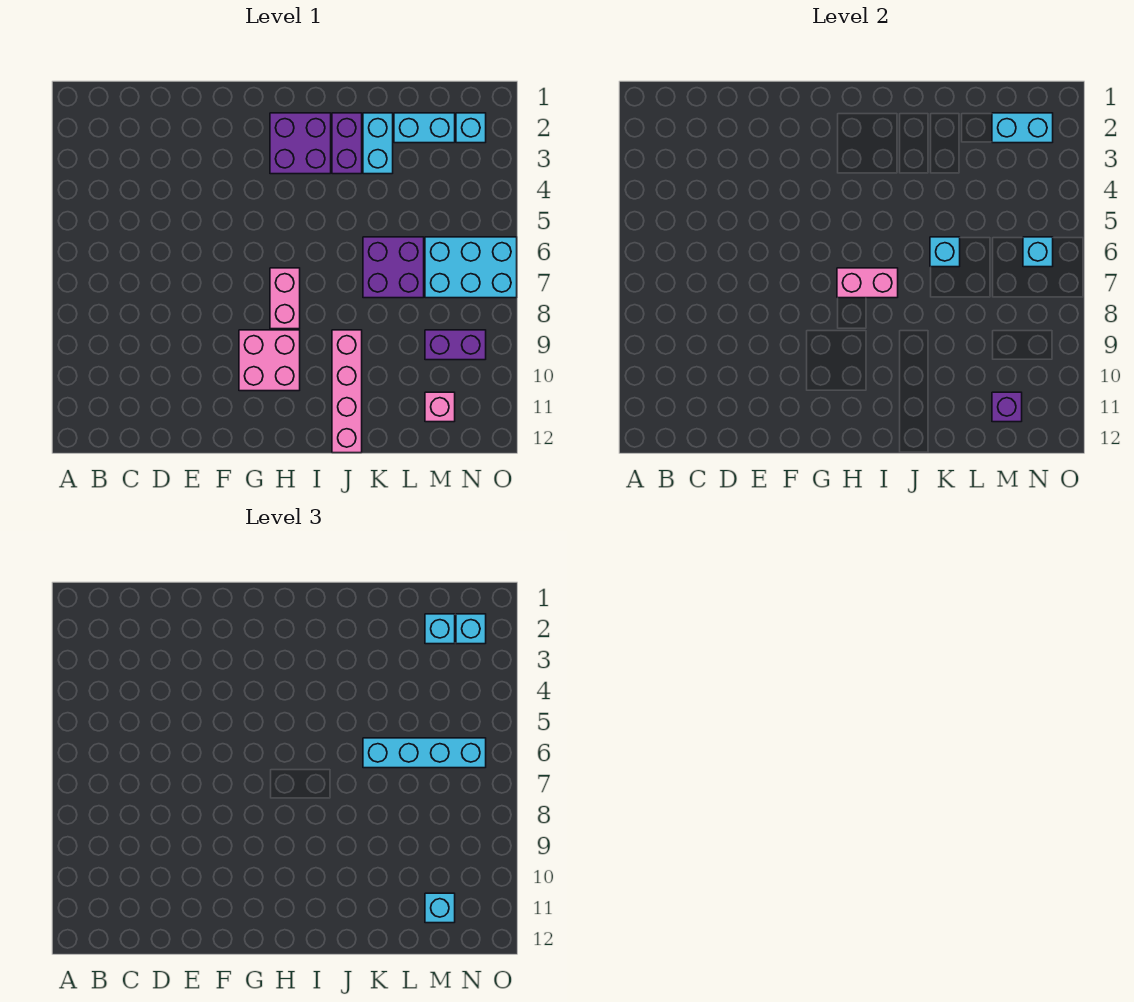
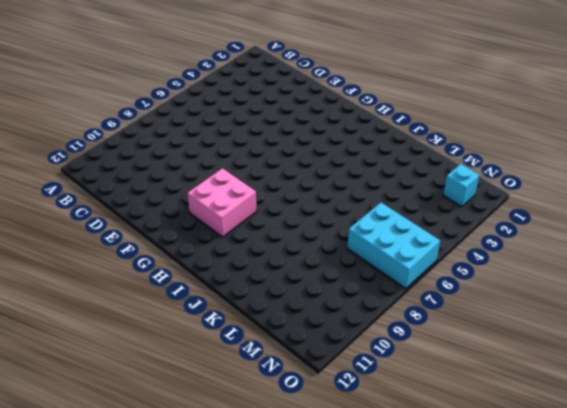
none -> purple 2x2 brick [270,113,331,174]
none -> pink 1x2 brick [270,268,300,329]
none -> purple 1x2 brick [332,113,362,174]

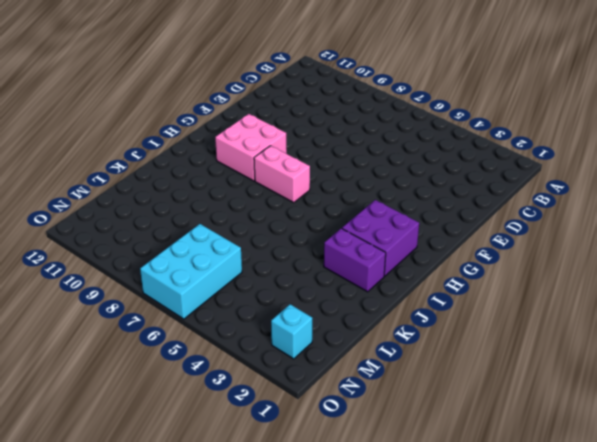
none -> pink 1x4 brick [332,330,362,453]
none -> cyan 1x2 brick [363,113,393,174]
none -> purple 2x2 brick [363,237,424,298]

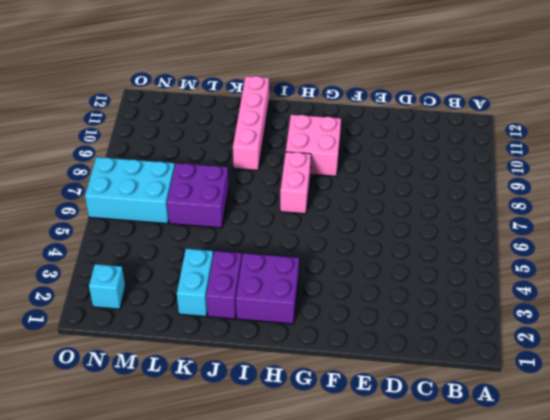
none -> cyan 1x2 brick [394,113,455,143]
none -> purple 1x2 brick [425,330,486,360]
none -> pink 1x1 brick [425,392,455,422]

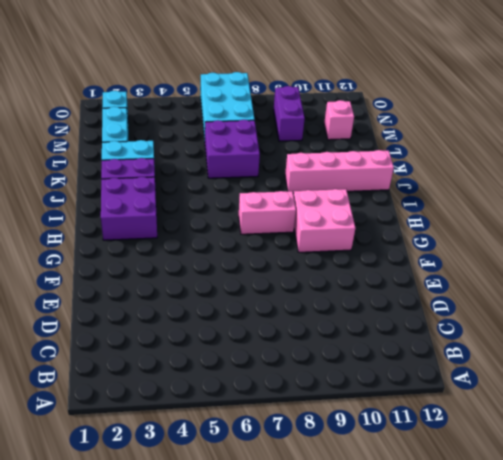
none -> pink 1x2 brick [837,268,898,298]
none -> cyan 1x1 brick [930,237,960,267]
none -> cyan 1x2 brick [992,113,1053,143]

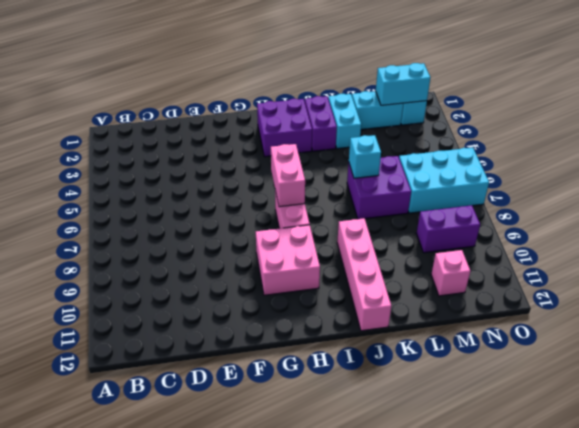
pink 1x2 brick [271,144,305,207] -> pink 1x2 brick turned to [837,268,898,298]
none -> purple 1x1 brick [992,392,1022,422]
none -> cyan 1x1 brick [1023,237,1053,267]
none -> cyan 1x4 brick [363,738,486,768]

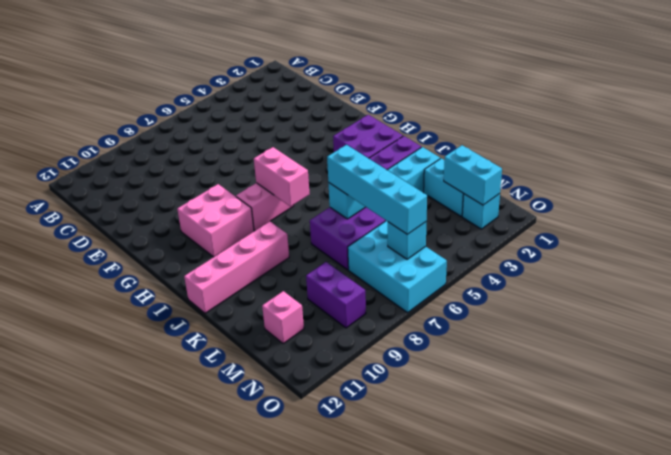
none -> purple 1x1 brick [992,392,1022,422]
none -> cyan 1x1 brick [425,614,455,644]
none -> cyan 1x1 brick [425,893,455,923]

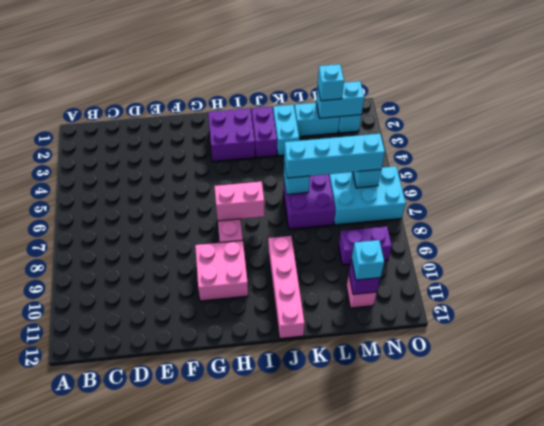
none -> cyan 1x1 brick [456,614,486,644]

